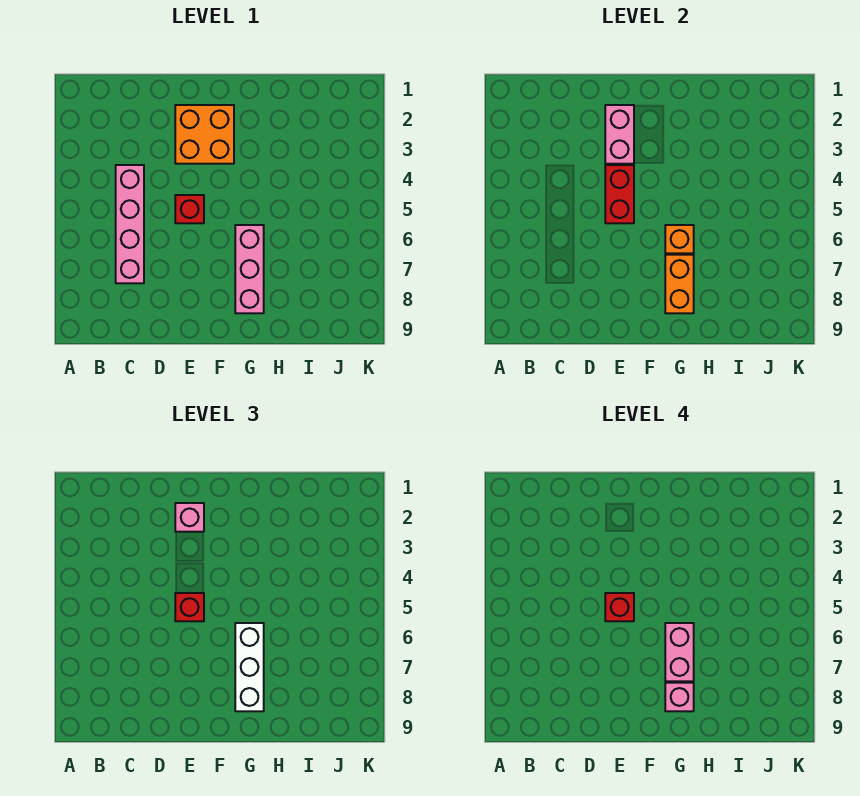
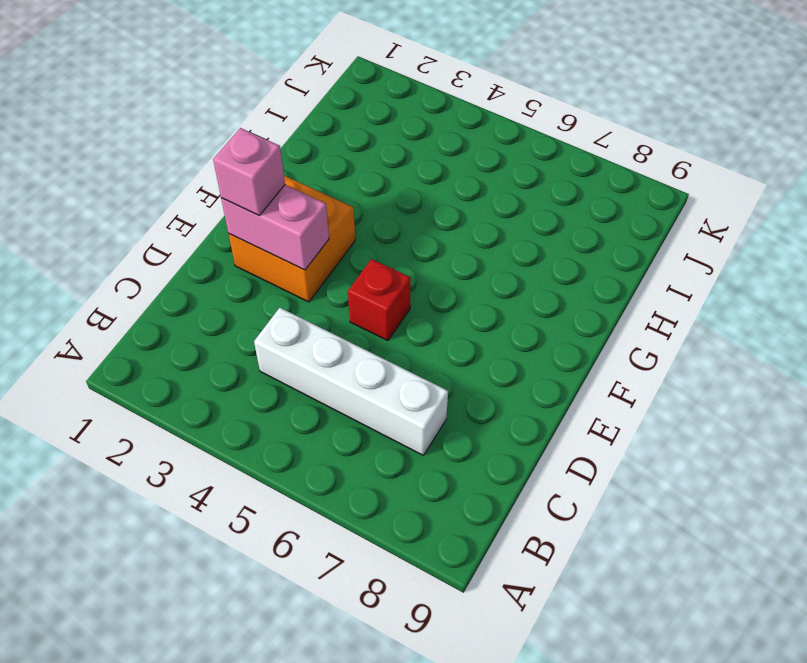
white 1x4 brick [254,308,448,455] -> pink 1x4 brick [116,165,144,283]
none -> pink 1x3 brick [235,225,264,313]
none -> red 1x2 brick [605,165,634,223]
none -> orange 1x1 brick [665,225,694,253]

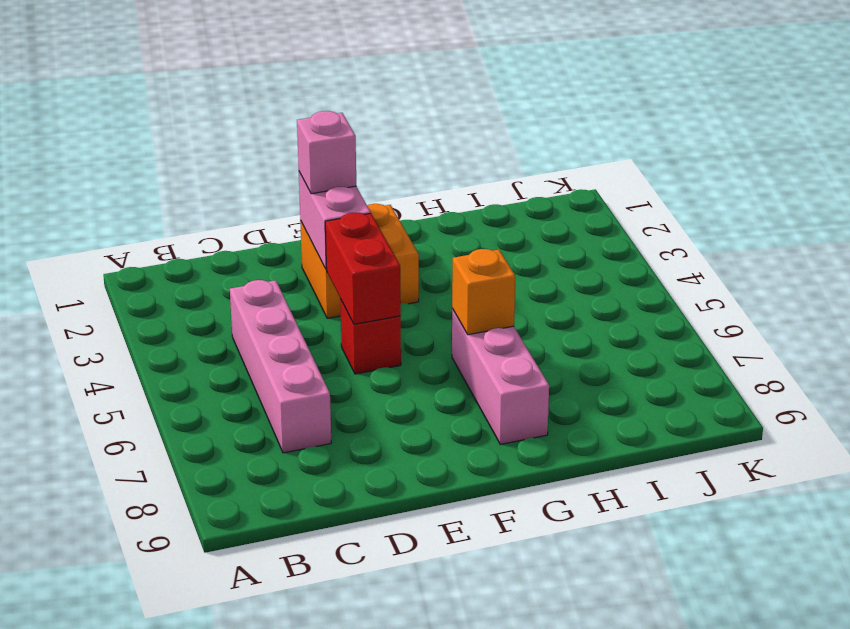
none -> orange 1x2 brick [665,255,694,313]
none -> red 1x1 brick [175,593,204,621]
none -> white 1x3 brick [235,623,264,711]

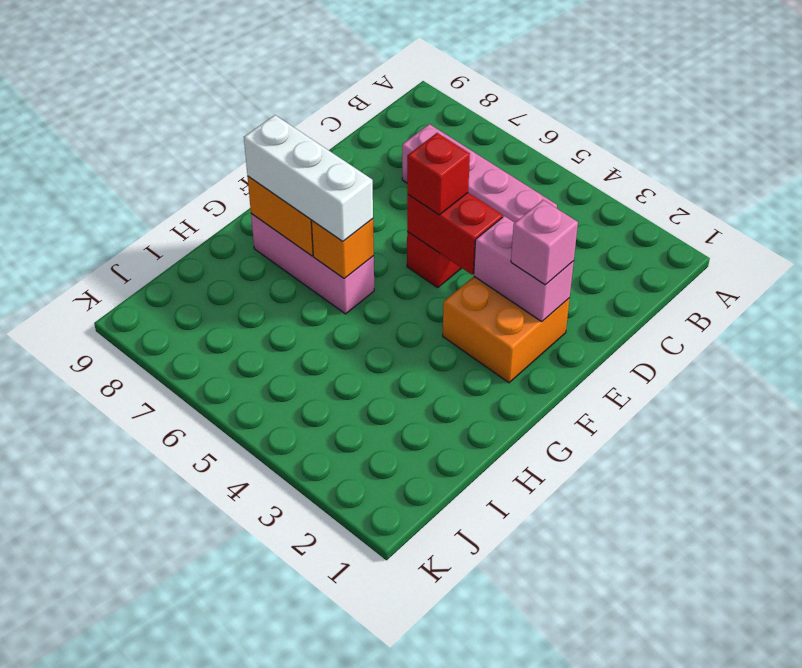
none -> red 1x1 brick [605,593,634,621]
none -> pink 1x2 brick [665,623,694,681]
none -> pink 1x1 brick [665,683,694,711]

